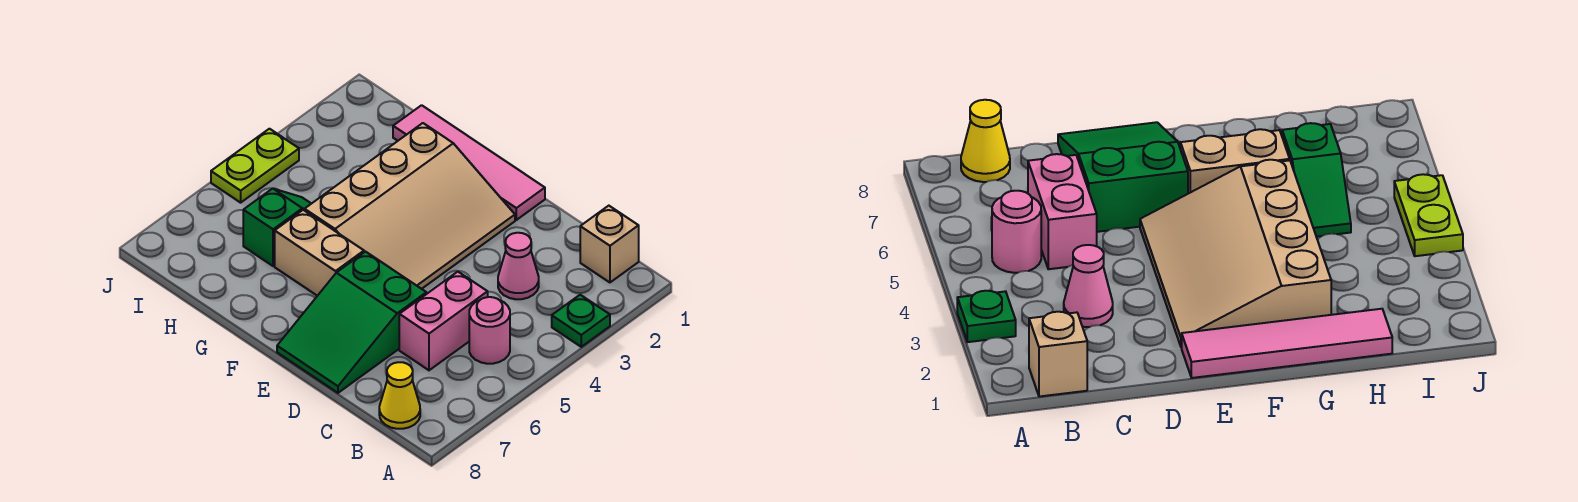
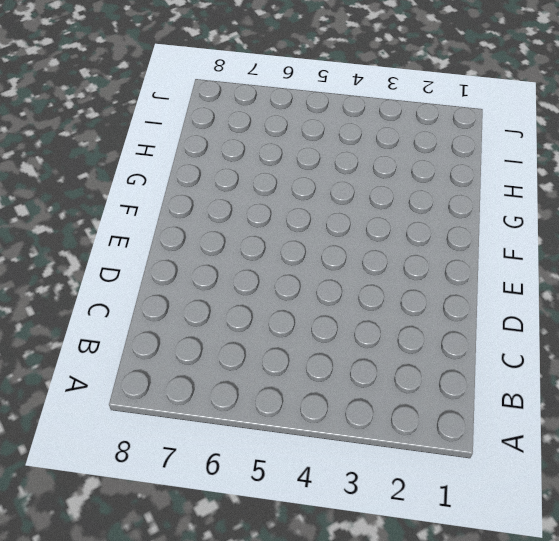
none -> green 1x1 plate [552,295,610,347]
none -> tan 1x1 brick [580,206,639,282]
none -> pink 1x1 round brick [469,297,510,364]

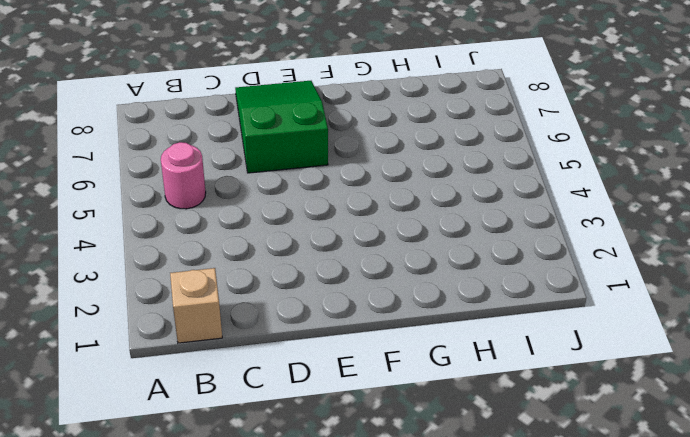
none -> green 1x1 plate [552,295,610,347]
none -> yellow 1x1 cone [379,362,420,429]
none -> pink 1x1 cone [498,233,539,299]

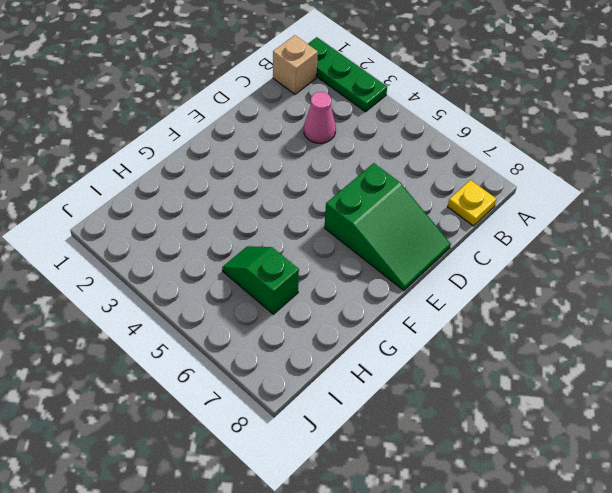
green 1x3 plate [308,37,387,112] -> green 1x1 plate [552,295,610,347]
yellow 1x1 plate [448,180,496,226] -> yellow 1x1 cone [379,362,420,429]
none -> pink 1x1 round brick [469,297,510,364]
none -> pink 1x2 brick [399,272,488,370]
none -> pink 1x4 tile [393,105,545,220]

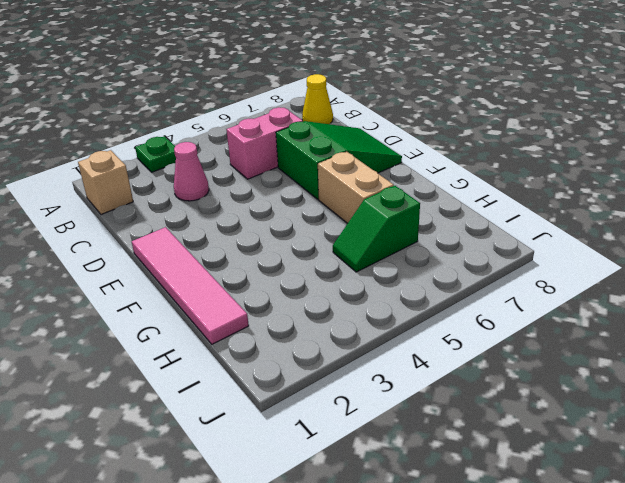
none -> pink 1x1 round brick [469,297,510,364]
none -> tan 3x4 slope [305,123,515,289]
none -> lime 1x2 plate [211,129,299,203]

